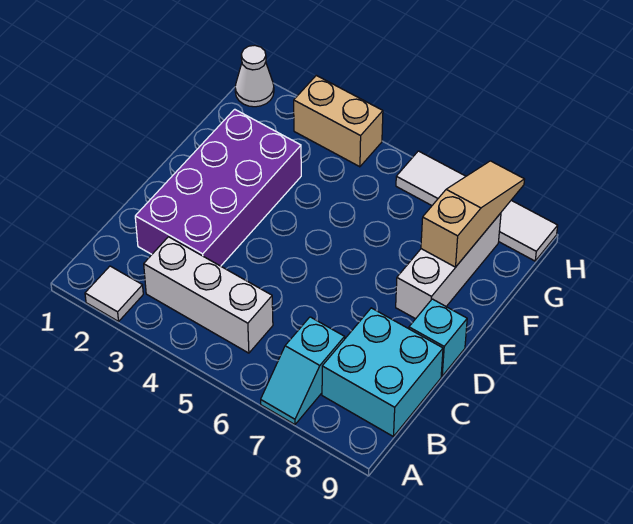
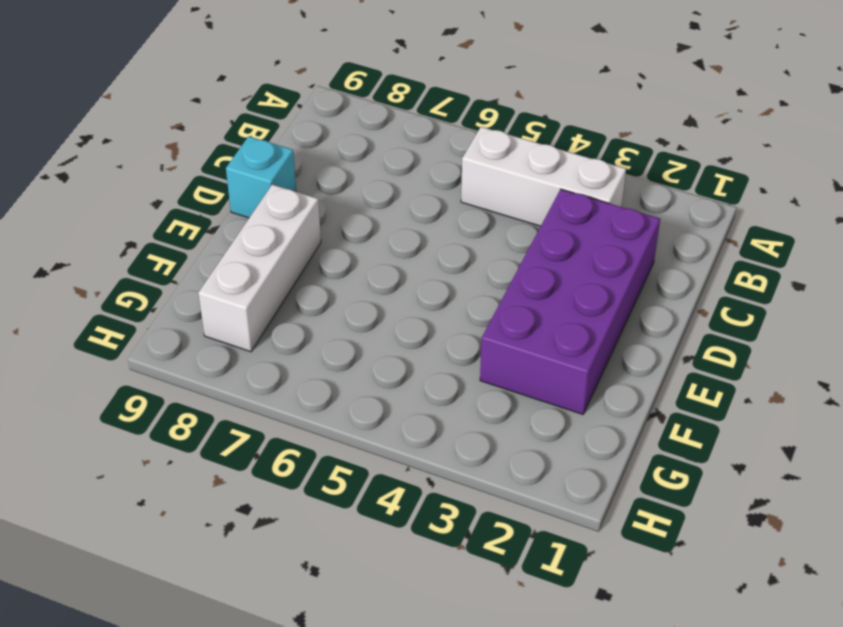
none -> white 1x1 tile [85,266,143,321]
none -> cyan 1x2 slope [261,317,345,424]

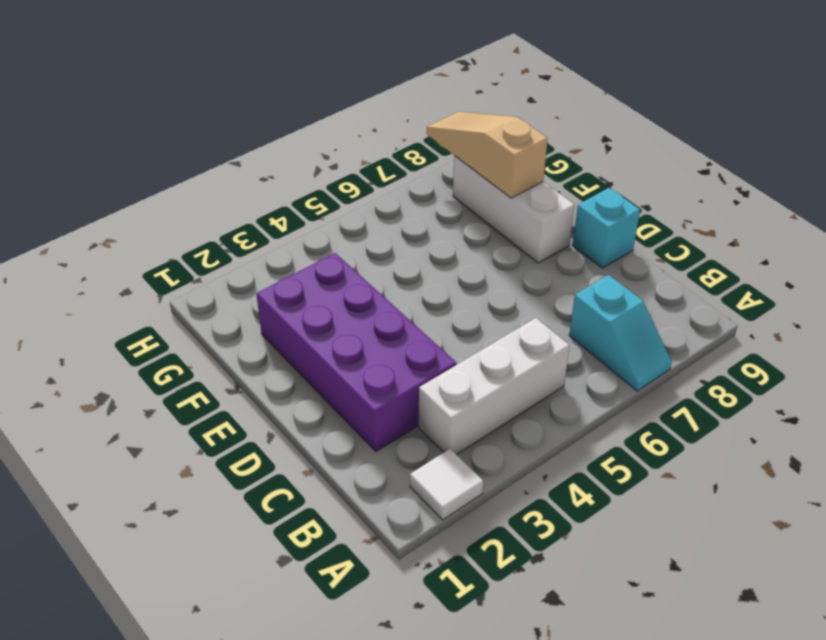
none -> cyan 2x2 brick [322,308,443,437]
none -> white 1x1 cone [235,45,274,107]

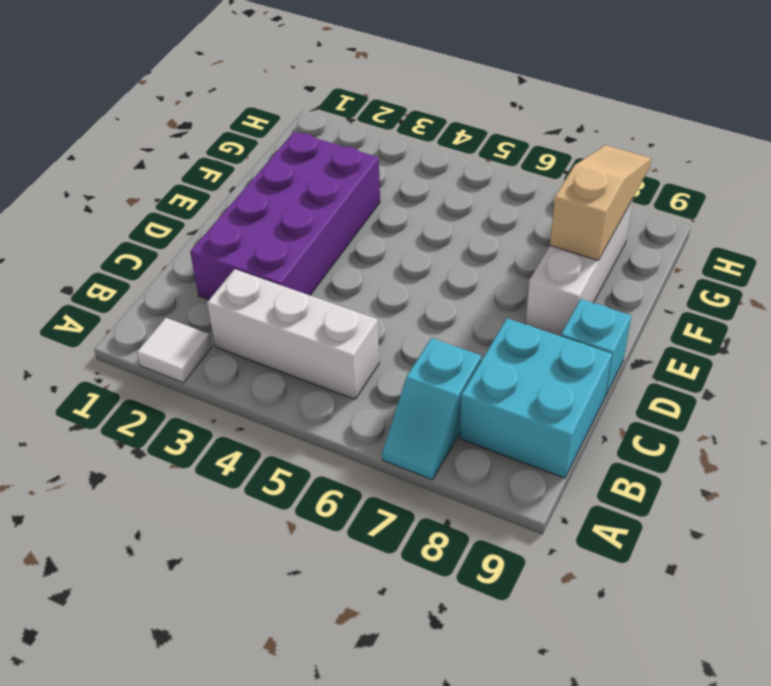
none -> white 1x1 cone [235,45,274,107]
none -> tan 1x2 brick [294,75,383,167]

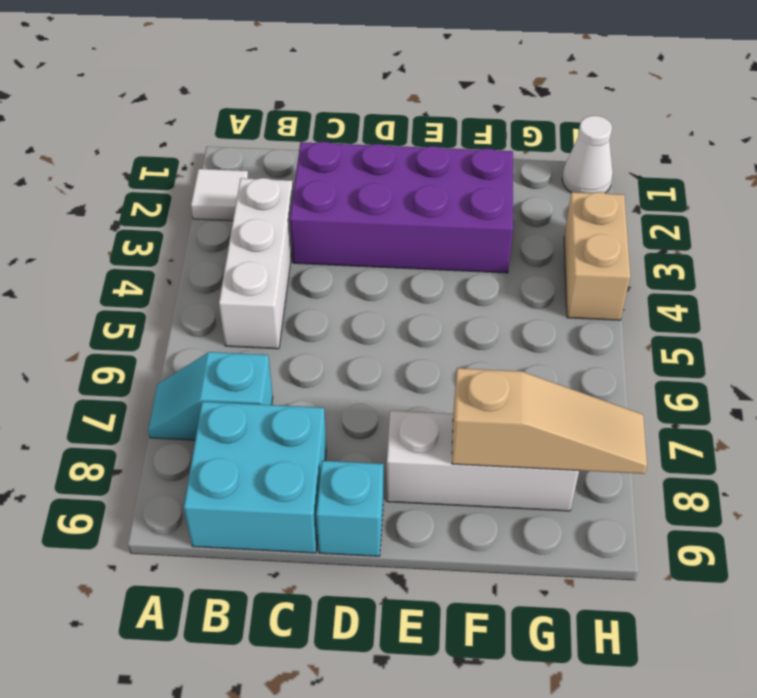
none -> white 1x4 tile [396,151,558,261]

